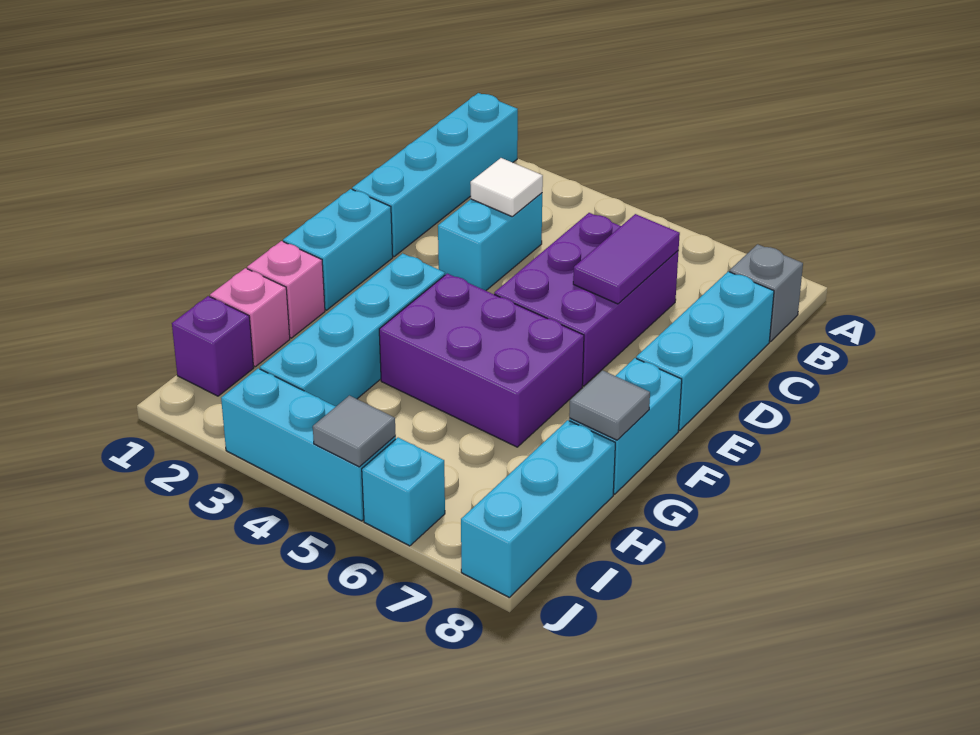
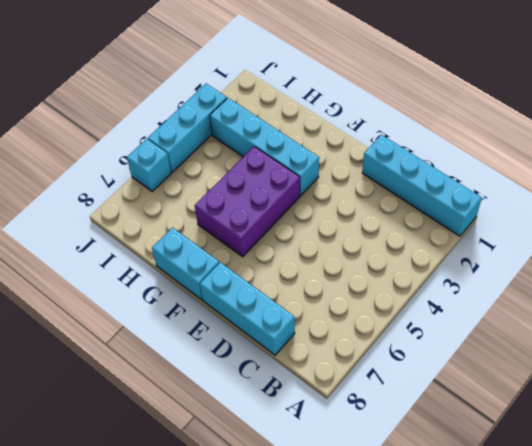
none -> grey 1x1 brick [729,244,803,342]
none -> cyan 1x2 brick [438,193,542,291]
none -> purple 2x3 brick [494,213,679,386]

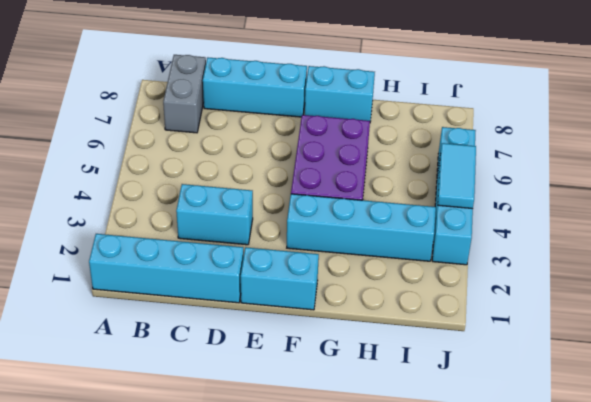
grey 1x2 brick [163,55,206,133] -> grey 1x1 brick [729,244,803,342]
cyan 1x2 tile [438,143,476,209] -> grey 1x1 tile [313,396,396,467]
none -> purple 2x3 brick [494,213,679,386]
none -> pink 1x1 brick [247,241,325,338]
none -> pink 1x1 brick [210,268,290,367]

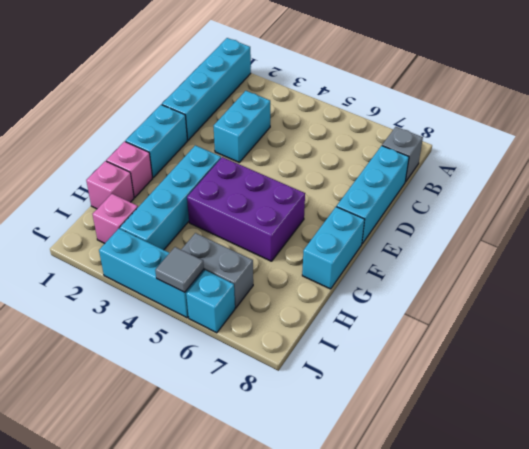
pink 1x1 brick [93,194,138,243] -> none
grey 1x2 brick [181,233,253,308] -> none
none -> purple 2x3 brick [494,213,679,386]
none -> cyan 1x3 brick [461,420,615,597]
none -> purple 1x1 brick [172,296,254,396]

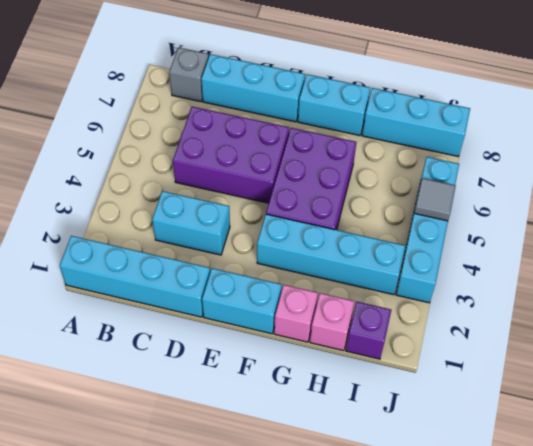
none -> white 1x1 tile [470,158,543,216]
none -> purple 1x2 tile [573,214,680,304]
none -> grey 1x1 tile [569,370,650,440]

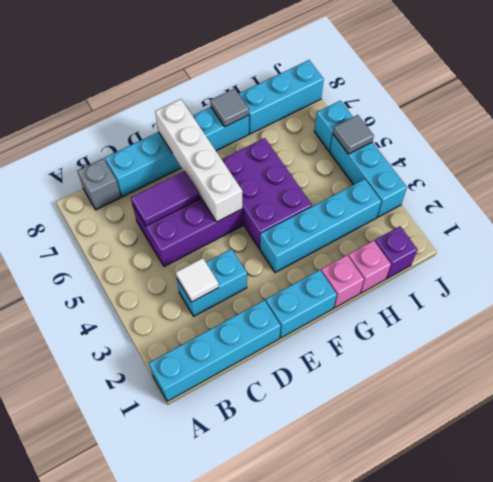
white 1x4 brick [155,99,242,222] -> none

